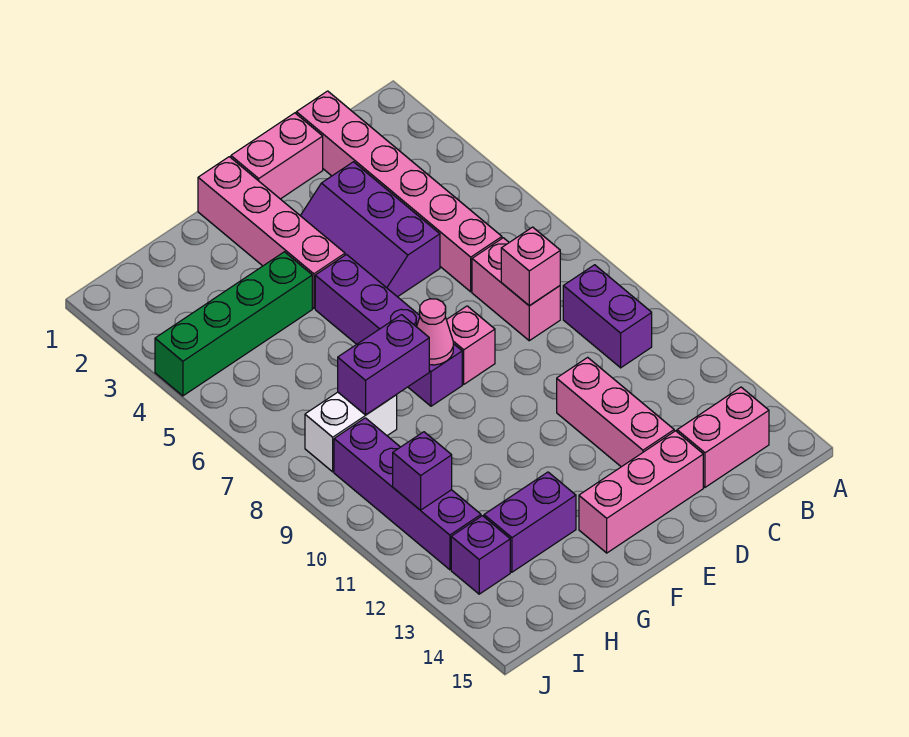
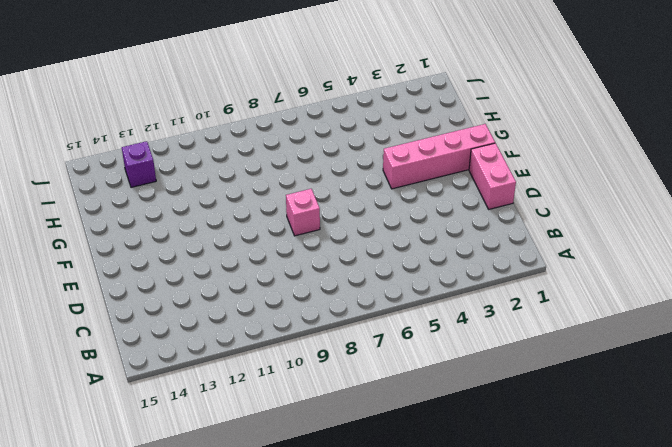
none -> purple 1x2 brick [563,265,652,368]
none -> pink 1x2 brick [677,387,769,487]
none -> pink 1x6 brick [296,91,502,292]

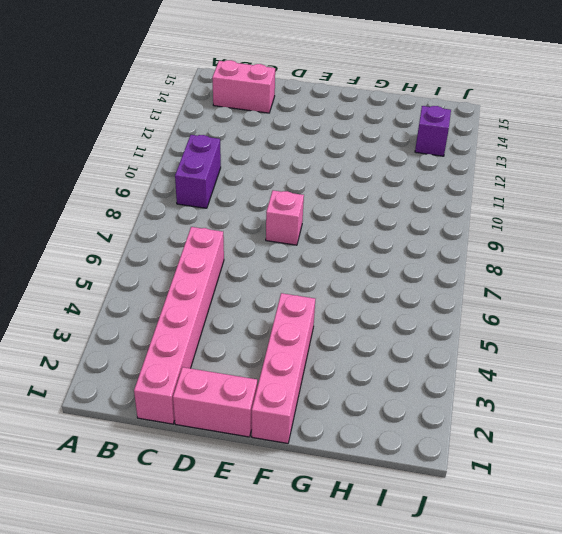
none -> pink 1x2 brick [472,238,560,341]
none -> purple 2x3 slope [300,162,440,297]
none -> pink 1x3 brick [557,357,674,467]

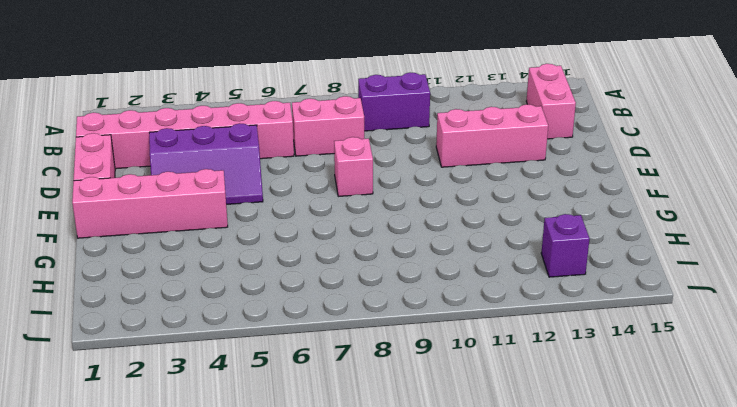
none -> pink 1x3 brick [579,431,703,553]
none -> purple 1x4 brick [315,255,462,406]
none -> green 1x4 brick [155,252,312,396]

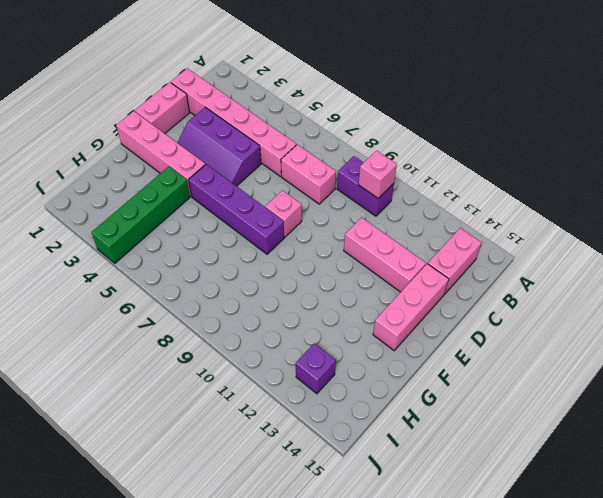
pink 1x1 brick [358,150,397,198] -> pink 1x1 brick moved to [501,227,560,305]
none -> purple 1x2 brick [484,472,576,572]
none -> white 1x2 brick [305,392,397,472]
none -> purple 1x4 brick [334,418,481,570]

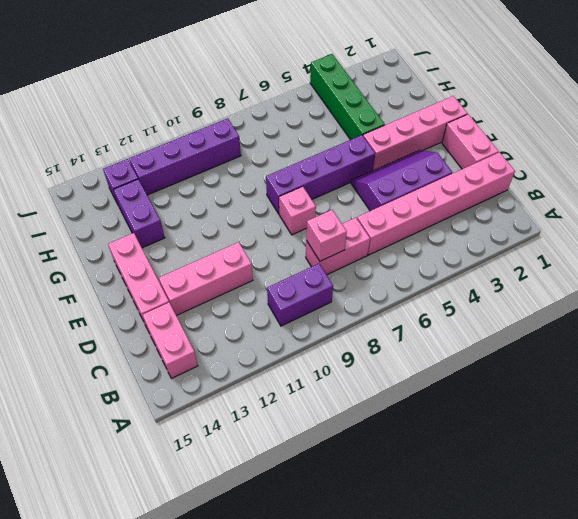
none -> white 1x2 brick [305,392,397,472]
none -> pink 1x1 cone [417,299,453,365]
none -> purple 1x2 brick [338,315,429,415]

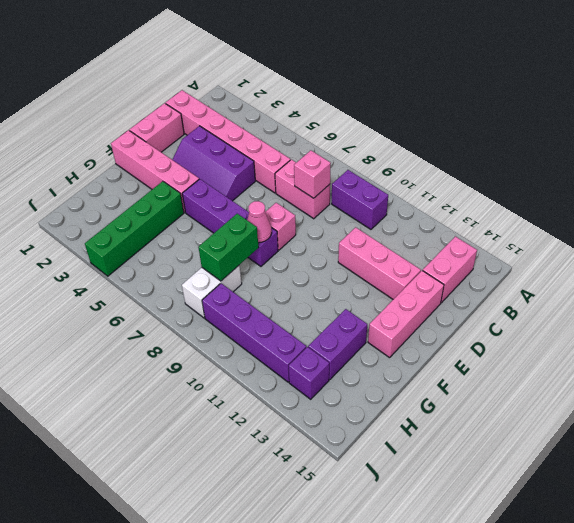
green 1x2 brick [198,214,259,281] -> purple 1x2 brick [338,315,429,415]
none -> purple 1x1 brick [393,432,452,510]

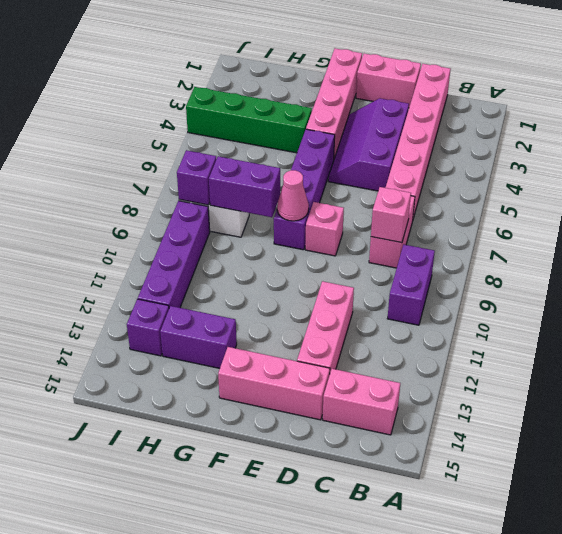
purple 1x1 brick [177,150,216,205] -> purple 1x1 brick moved to [393,432,452,510]

